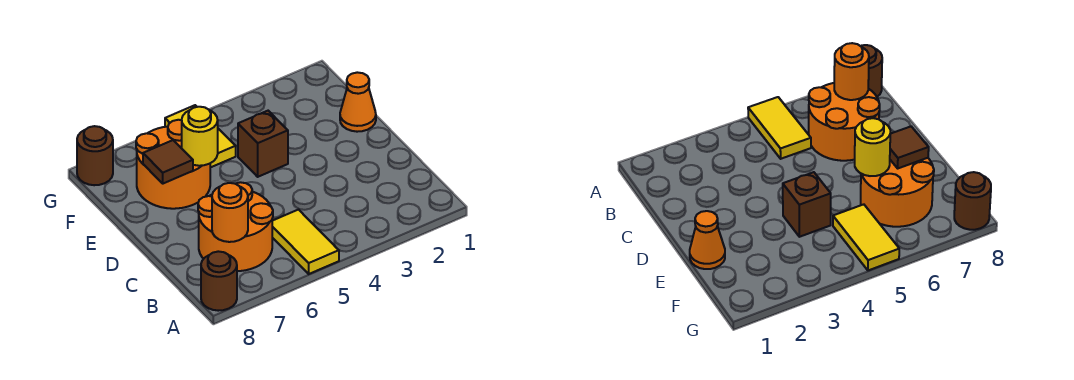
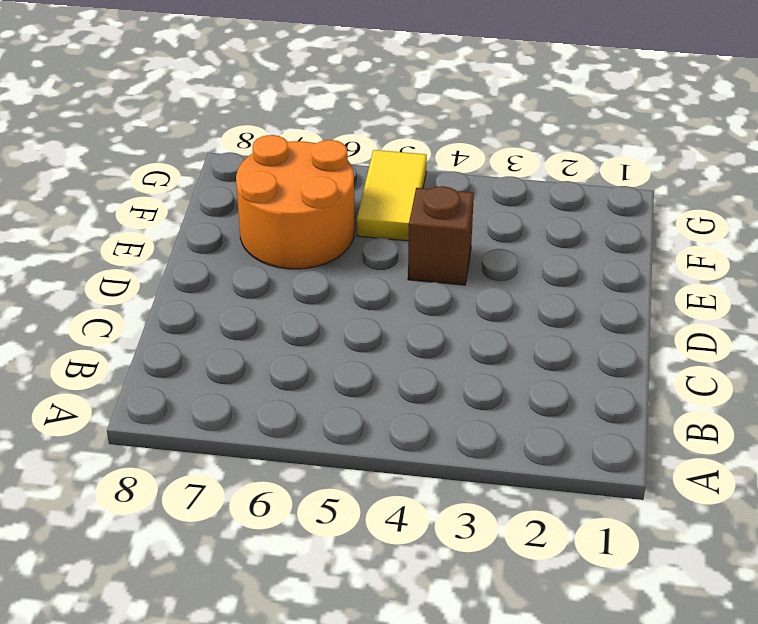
none -> yellow 1x2 tile [272,210,339,274]
none -> brown 1x1 round brick [201,251,237,311]

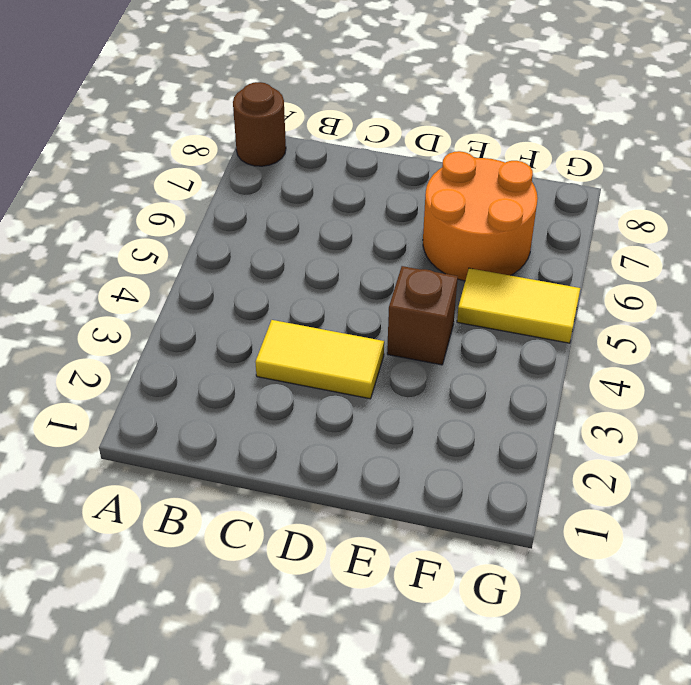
yellow 1x2 tile [255,320,384,399] -> yellow 1x2 tile moved to [272,210,339,274]
none -> orange 2x2 round brick [198,182,273,271]
none -> orange 1x1 cone [340,72,376,132]

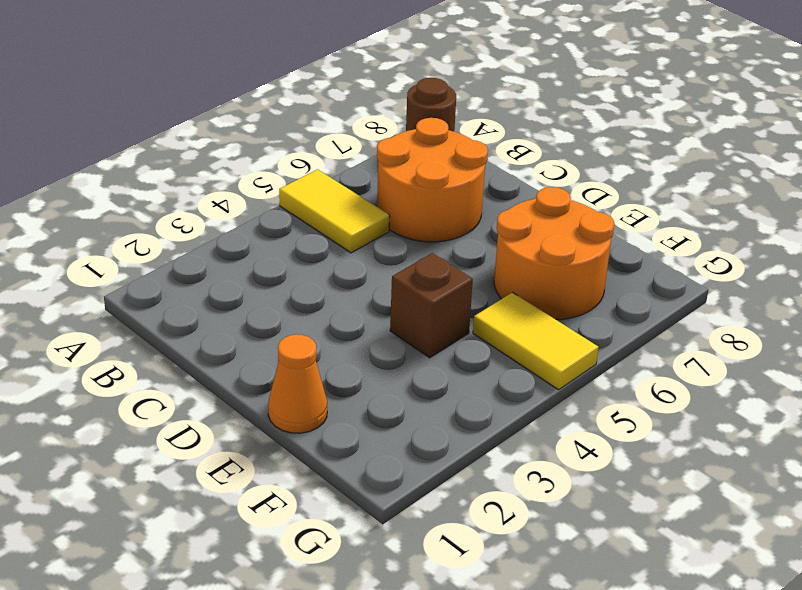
none -> brown 1x1 round brick [77,126,113,185]
none -> orange 1x1 round brick [212,183,248,242]

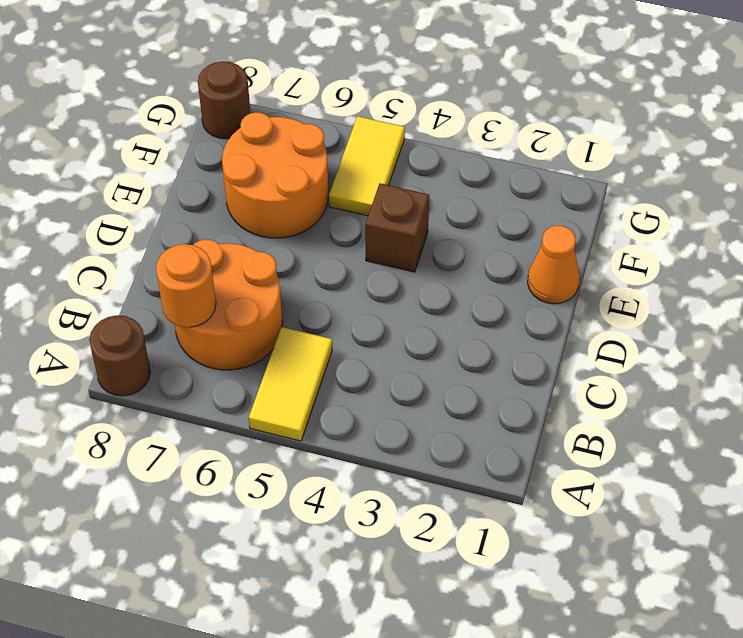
none -> yellow 1x1 round brick [182,107,218,166]
none -> brown 1x1 tile [143,140,193,184]

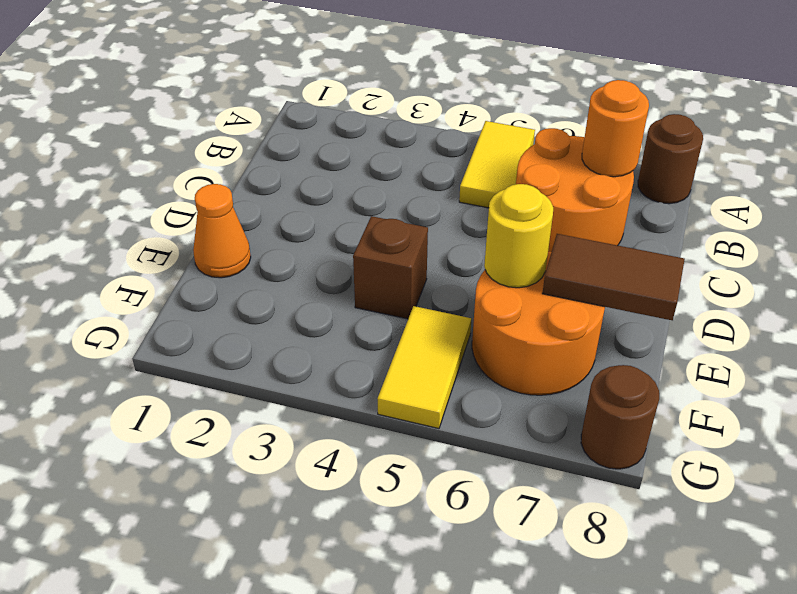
brown 1x2 tile [542,234,685,320] -> brown 1x1 tile [143,140,193,184]

